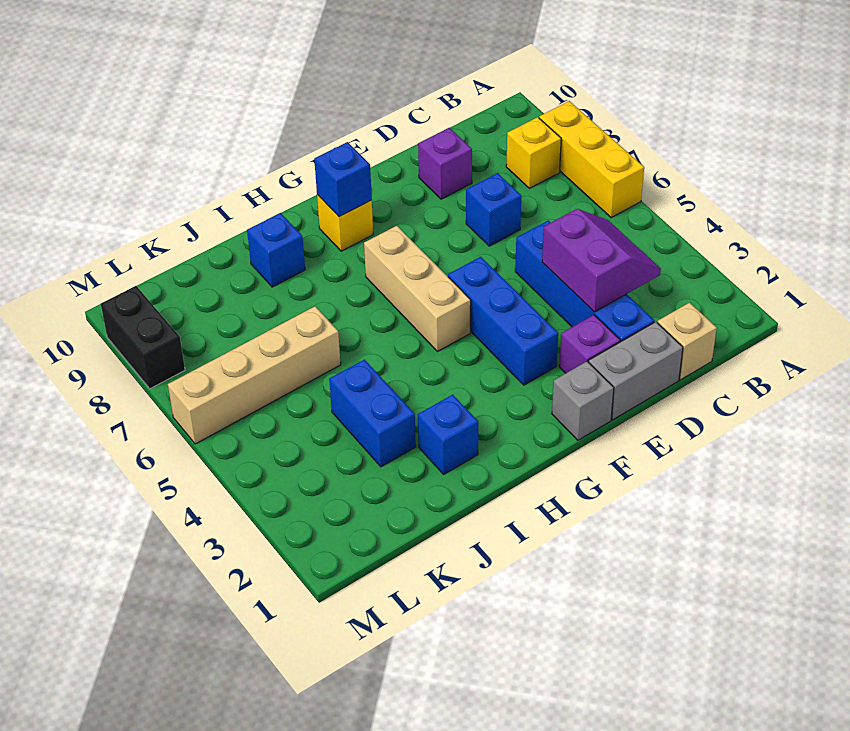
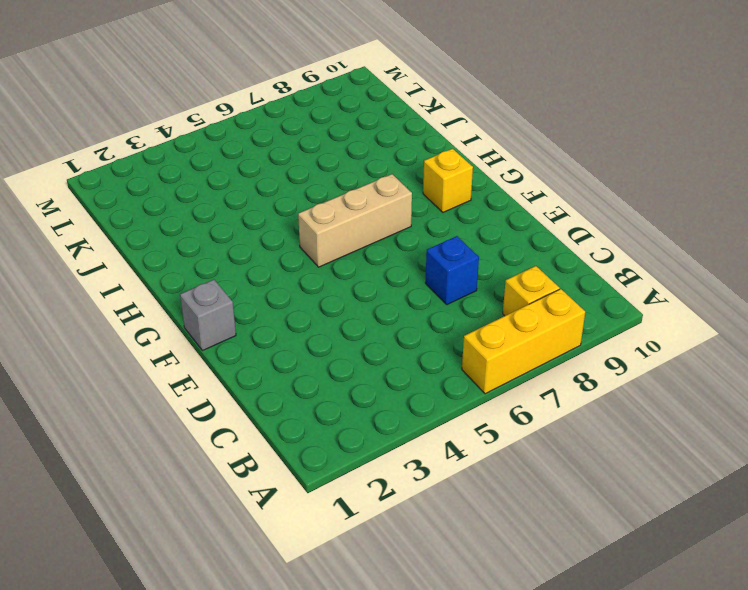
none -> tan 1x1 brick [657,303,717,380]
none -> grey 1x2 brick [589,322,683,420]
none -> blue 1x4 brick [515,221,654,342]

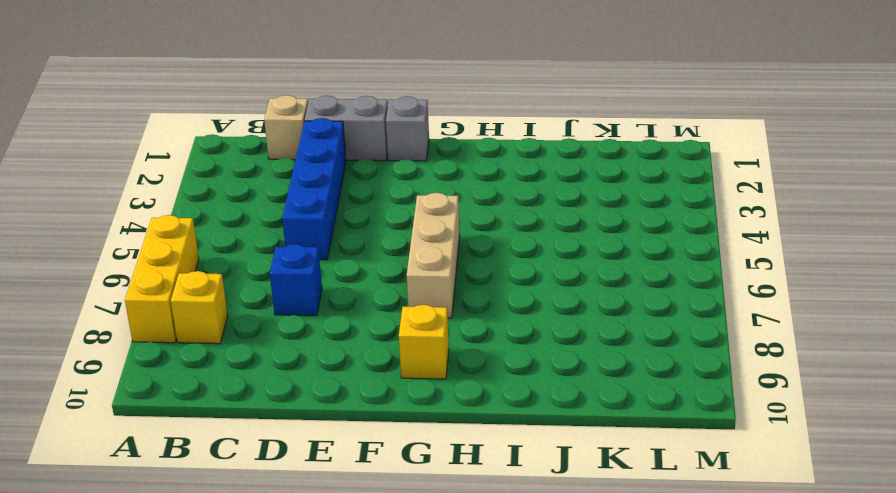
none -> purple 1x1 brick [418,128,472,199]
none -> purple 1x1 brick [559,315,620,373]
none -> blue 1x3 brick [448,257,558,385]

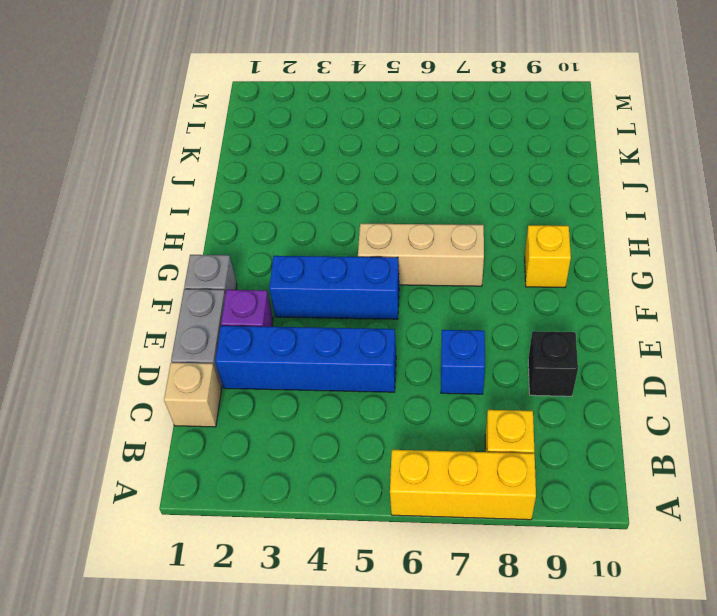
black 1x1 brick [528,331,578,396] -> purple 1x1 brick [418,128,472,199]
none -> blue 1x1 brick [418,395,478,474]
none -> blue 1x1 brick [247,213,305,287]
none -> blue 1x2 brick [329,360,416,467]

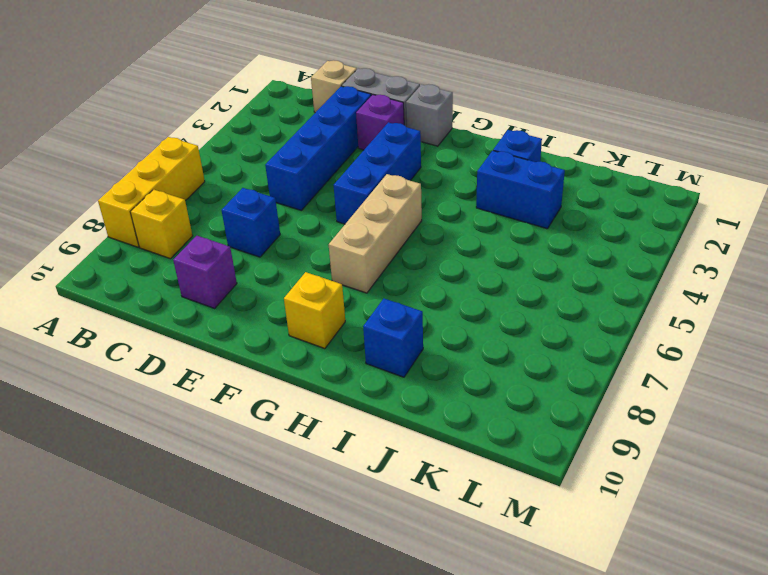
blue 1x2 brick [476,151,565,229] -> blue 1x2 brick turned to [329,360,416,467]
none -> tan 1x4 brick [168,306,341,444]
none -> black 1x2 brick [101,286,185,389]
none -> purple 2x2 slope [542,209,661,312]

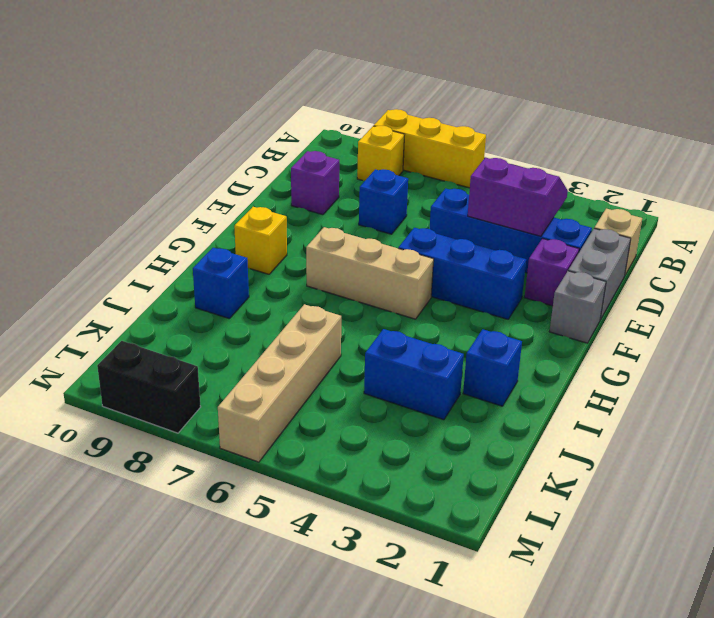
none -> blue 1x1 brick [314,142,372,216]

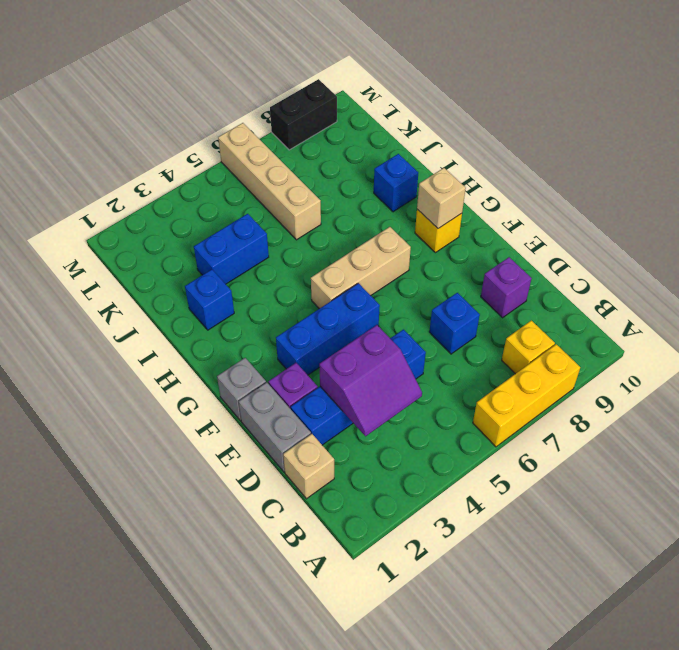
tan 1x1 brick [417,168,466,229] -> blue 1x1 brick [314,142,372,216]

